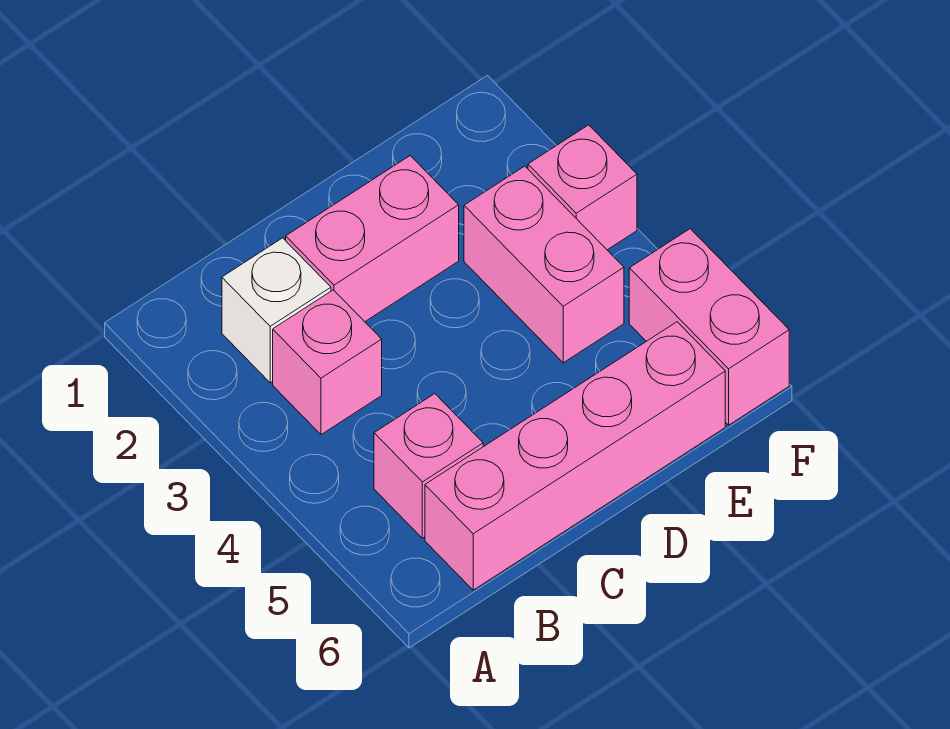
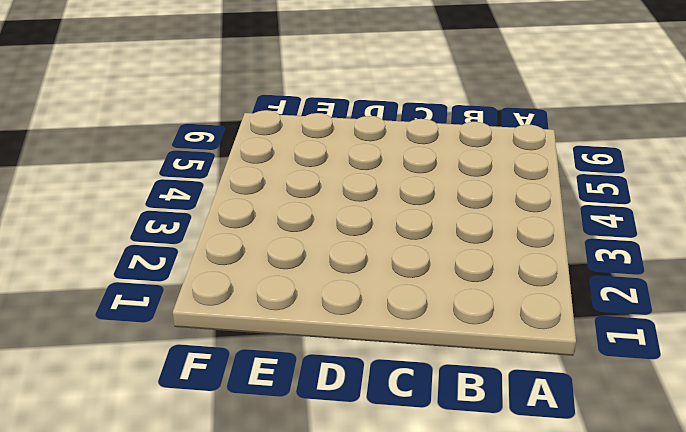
none -> white 1x1 brick [222,238,331,383]
none -> pink 1x1 brick [273,290,382,434]

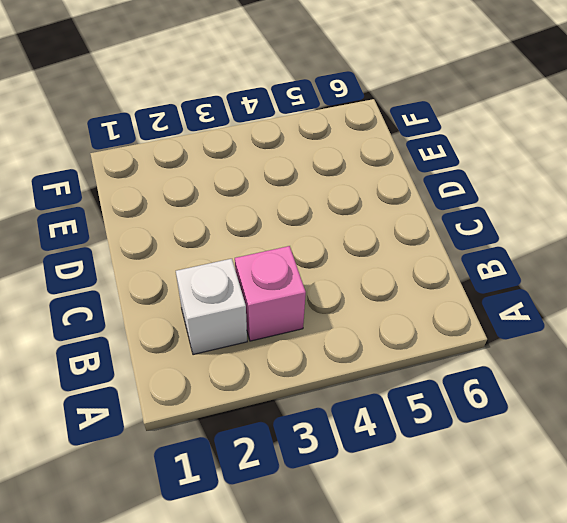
none -> pink 1x1 brick [374,394,483,538]
none -> pink 1x4 brick [425,322,725,590]

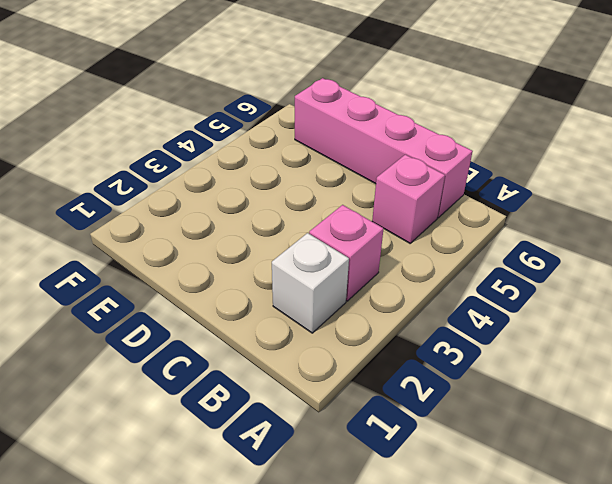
none -> pink 1x2 brick [286,156,459,322]
none -> pink 1x2 brick [464,166,624,363]

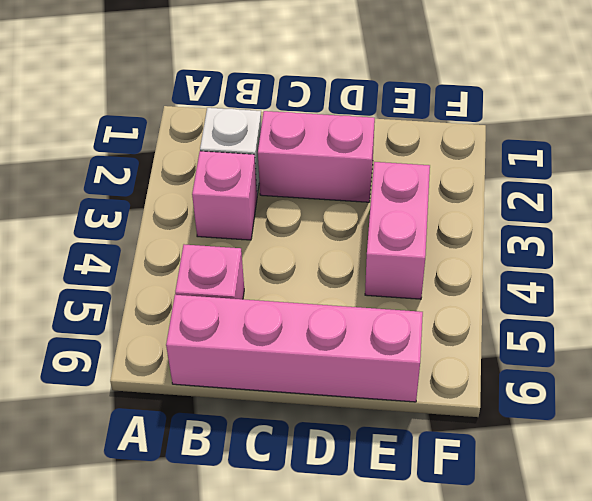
none -> pink 1x1 brick [528,125,637,250]
none -> pink 1x2 brick [629,229,789,425]

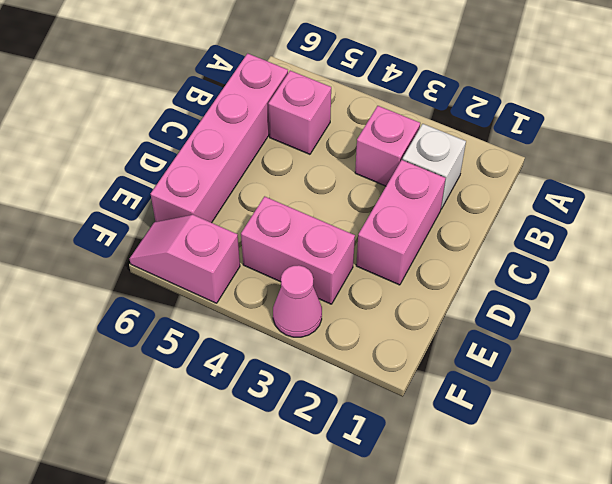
pink 1x1 cone [273,265,322,337] -> pink 1x1 brick [528,125,637,250]
pink 1x2 slope [130,215,240,303] -> pink 1x2 brick [629,229,789,425]

